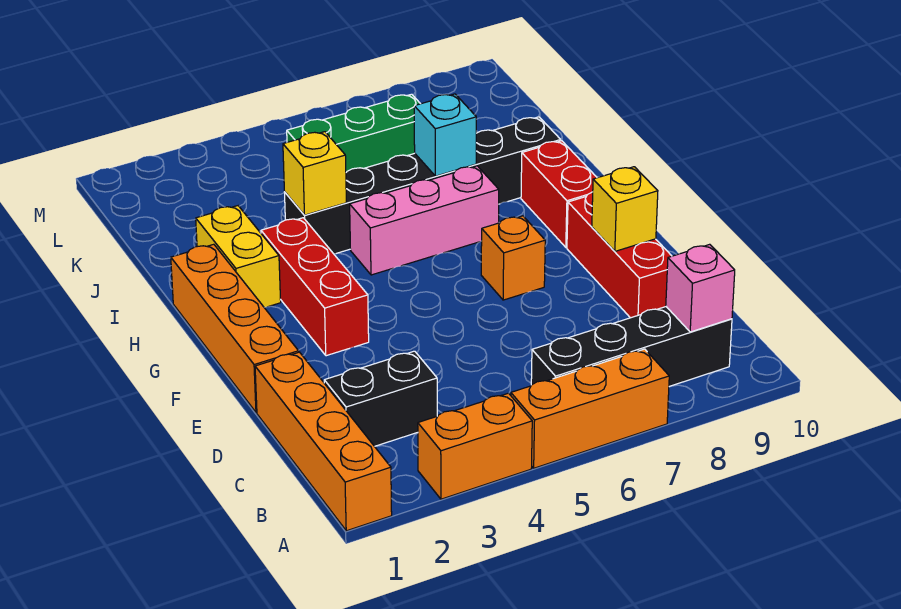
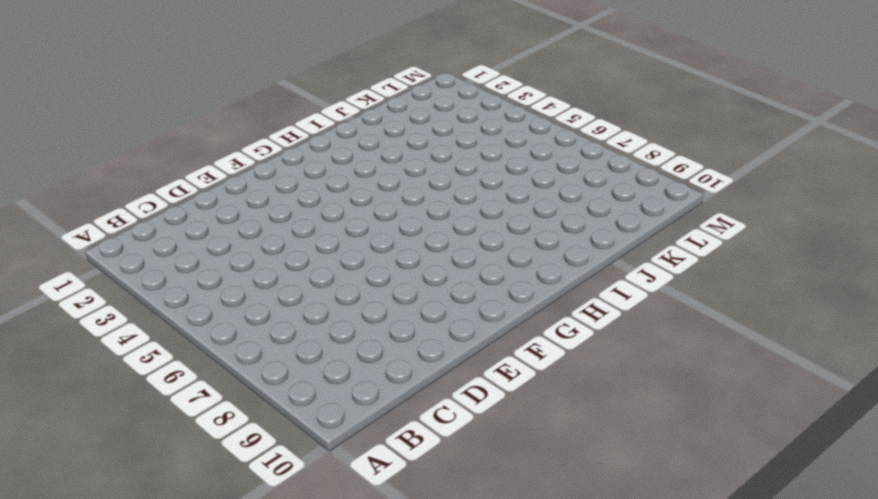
none -> orange 1x4 brick [255,352,392,531]
none -> orange 1x2 brick [418,393,532,499]
none -> orange 1x3 brick [511,349,669,468]

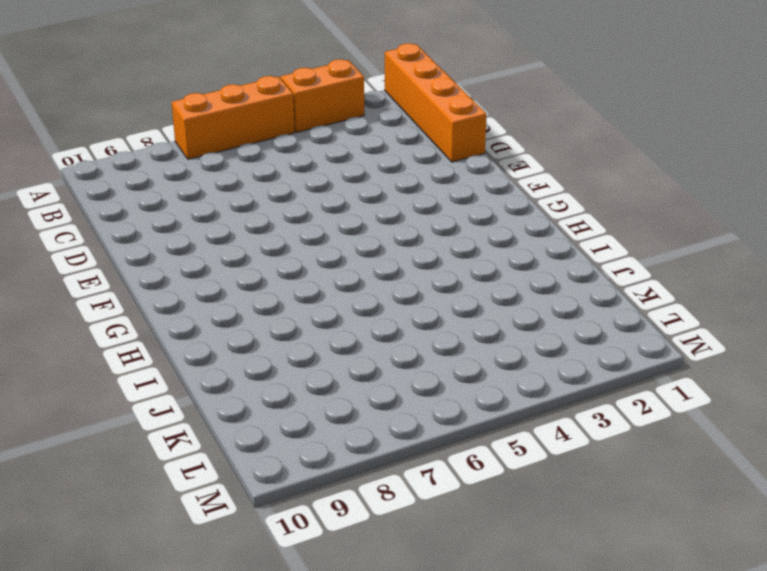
none -> black 1x4 brick [531,307,732,386]
none -> black 1x2 brick [324,351,437,446]
none -> red 1x3 brick [567,192,671,318]

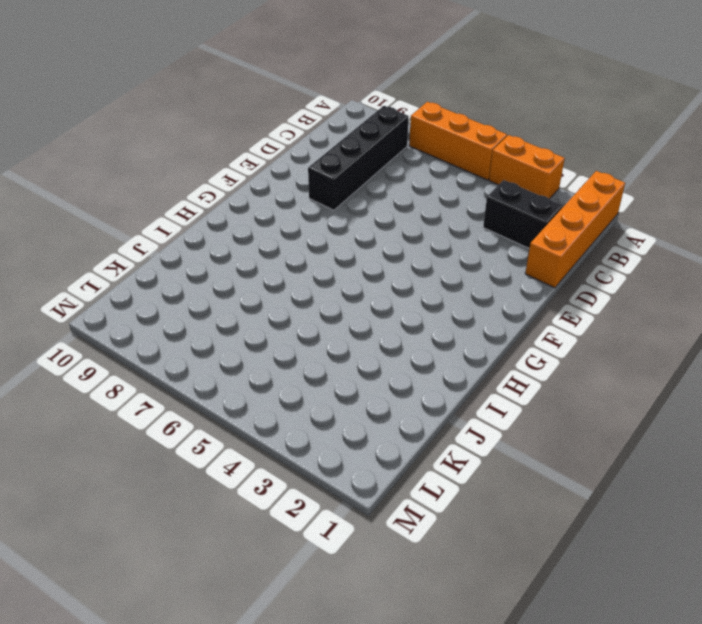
black 1x4 brick [308,106,409,210] -> black 1x4 brick turned to [531,307,732,386]
none -> red 1x3 brick [567,192,671,318]
none -> orange 1x4 brick [171,244,299,412]
none -> red 1x3 brick [261,218,369,356]

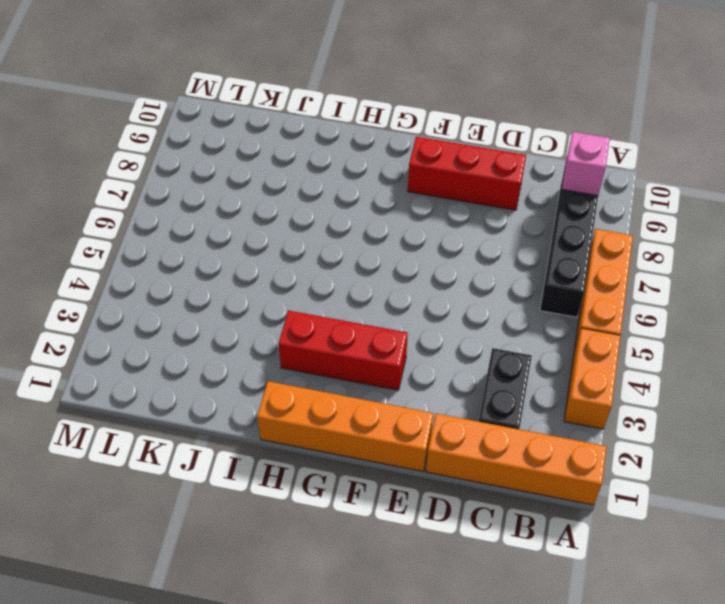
none -> orange 1x1 brick [481,216,545,300]
none -> red 1x2 brick [521,141,597,247]
none -> yellow 1x2 brick [196,206,281,307]

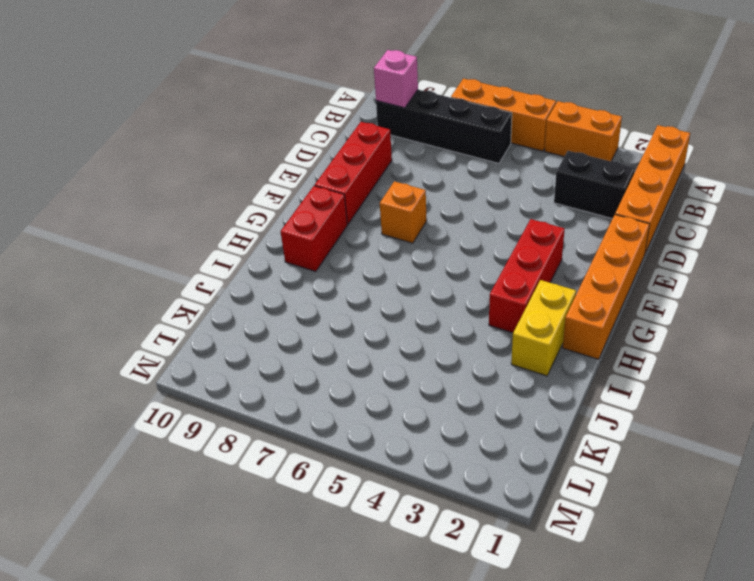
none -> pink 1x3 brick [350,166,499,275]
none -> black 1x6 brick [285,117,561,254]
none -> green 1x3 brick [287,94,420,172]

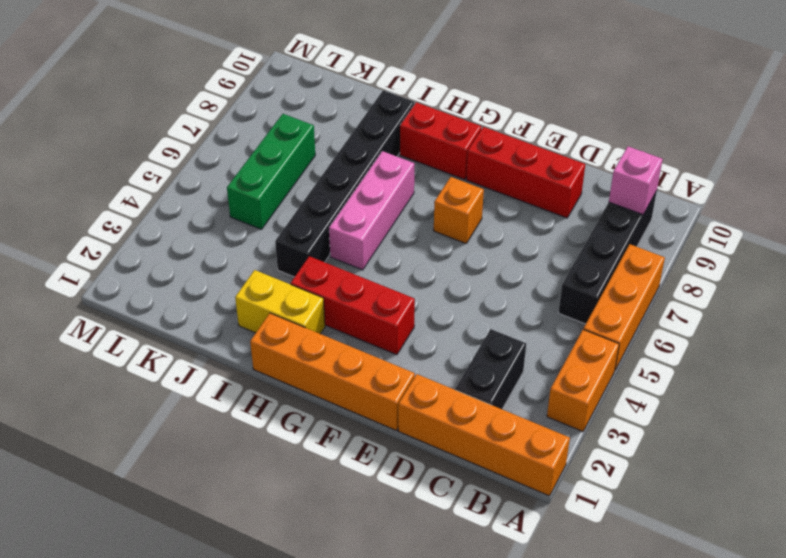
none -> yellow 1x1 brick [592,167,658,251]
none -> yellow 1x1 brick [283,132,346,215]
none -> cyan 1x1 brick [414,94,476,176]

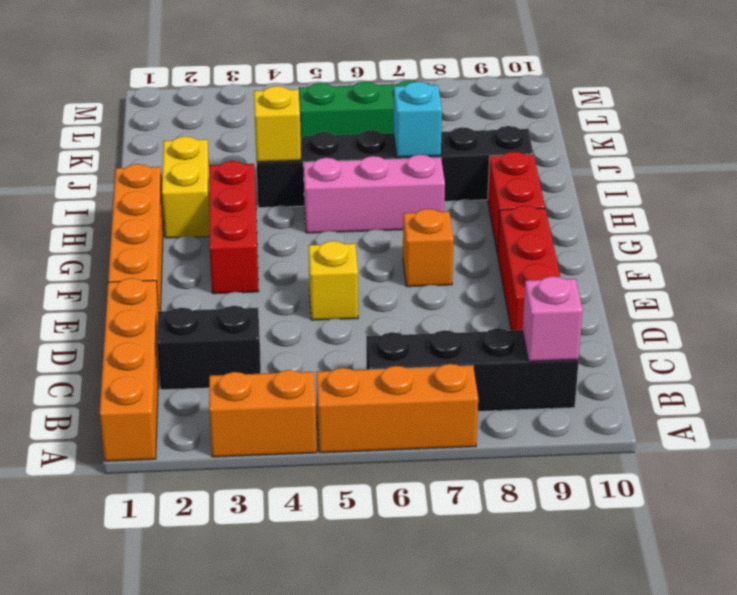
yellow 1x1 brick [308,241,358,320] -> yellow 1x1 brick moved to [592,167,658,251]

